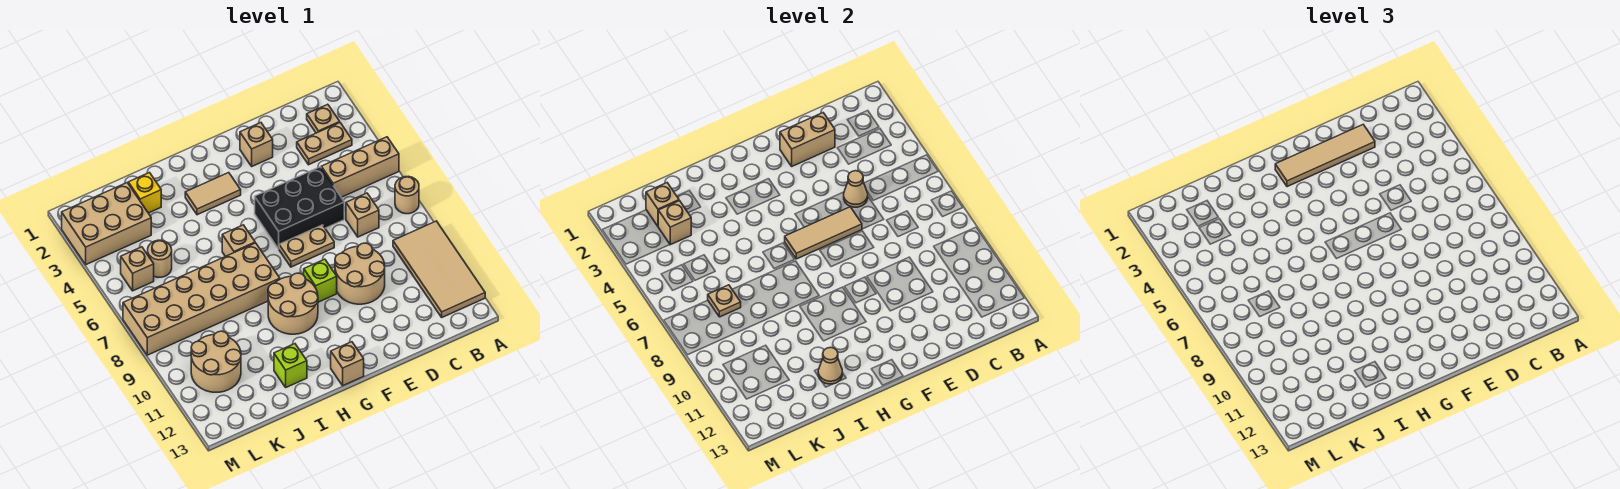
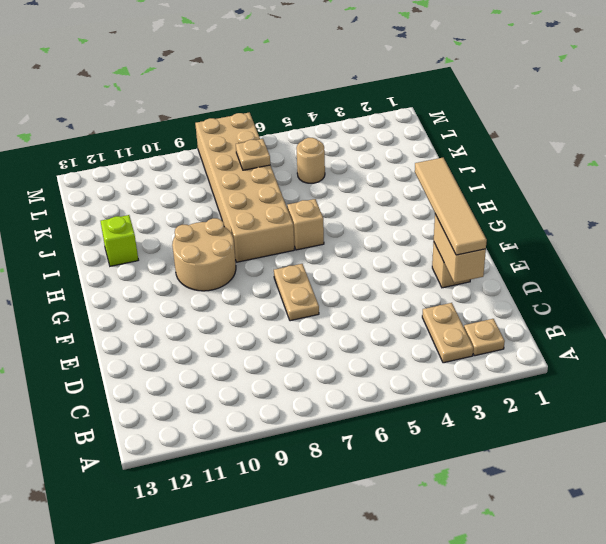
none -> tan 1x3 brick [321,137,399,197]
none -> tan 1x1 round brick [395,176,419,214]
none -> tan 2x4 tile [393,221,485,317]
none -> tan 1x1 brick [346,193,379,237]

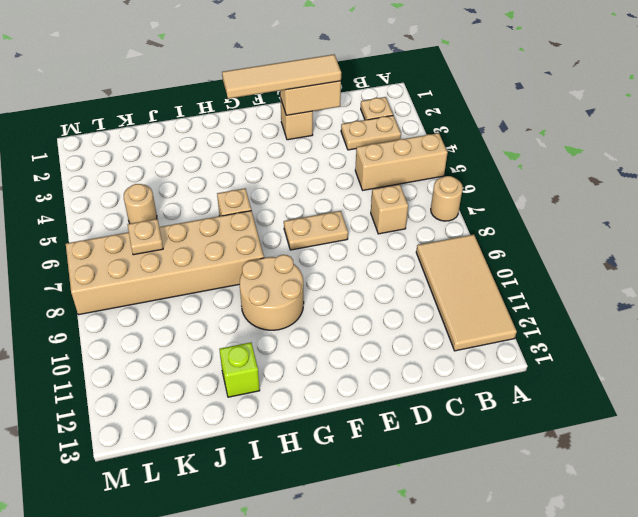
none -> black 2x3 brick [255,167,344,249]
none -> tan 2x2 round brick [335,243,385,304]
none -> lime 1x1 brick [304,259,337,302]
none -> tan 1x2 tile [185,173,241,215]

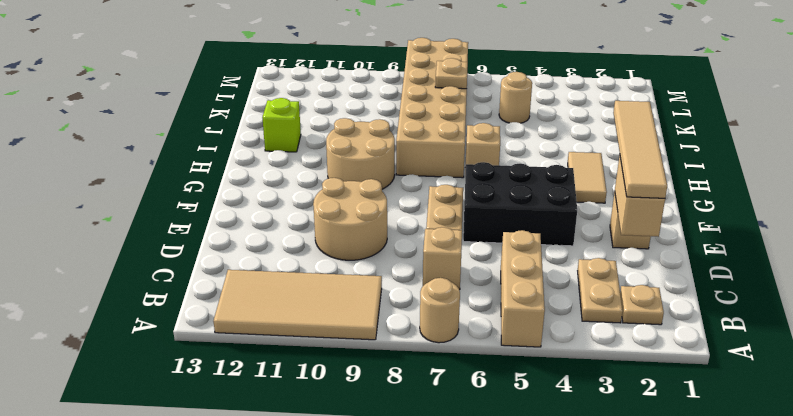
black 2x3 brick [463,162,577,246] -> black 2x3 brick turned to [255,167,344,249]
none -> lime 1x1 brick [304,259,337,302]
none -> tan 1x1 brick [331,342,364,386]
none -> yellow 1x1 brick [128,173,161,213]
none -> tan 2x3 brick [62,183,151,265]

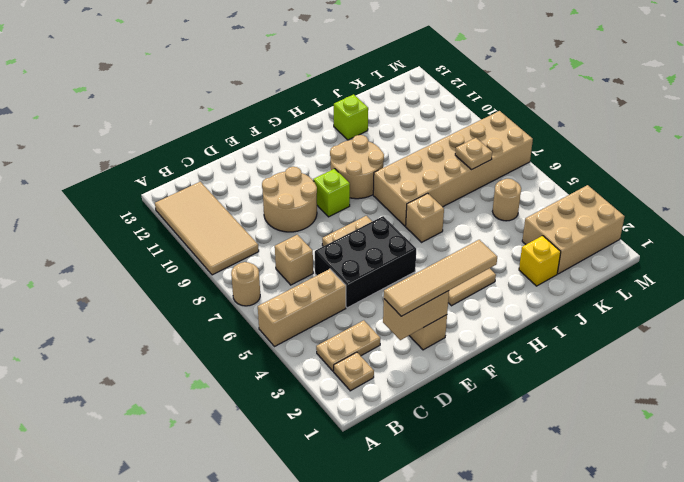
none -> tan 1x1 brick [331,342,364,386]
none -> tan 2x2 round brick [191,331,241,392]
none -> tan 1x1 brick [121,247,154,291]
none -> tan 1x1 cone [844,171,868,207]

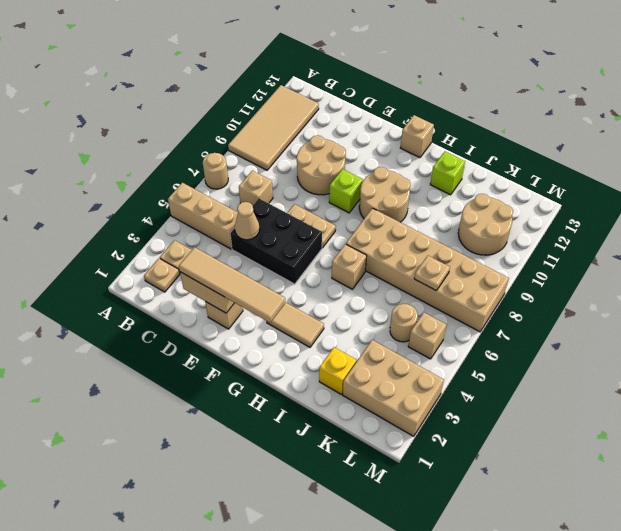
none -> tan 1x3 tile [785,207,862,259]
none -> tan 1x1 cone [818,348,842,384]
none -> tan 1x1 brick [646,183,679,226]
none -> tan 1x1 brick [658,201,691,245]

